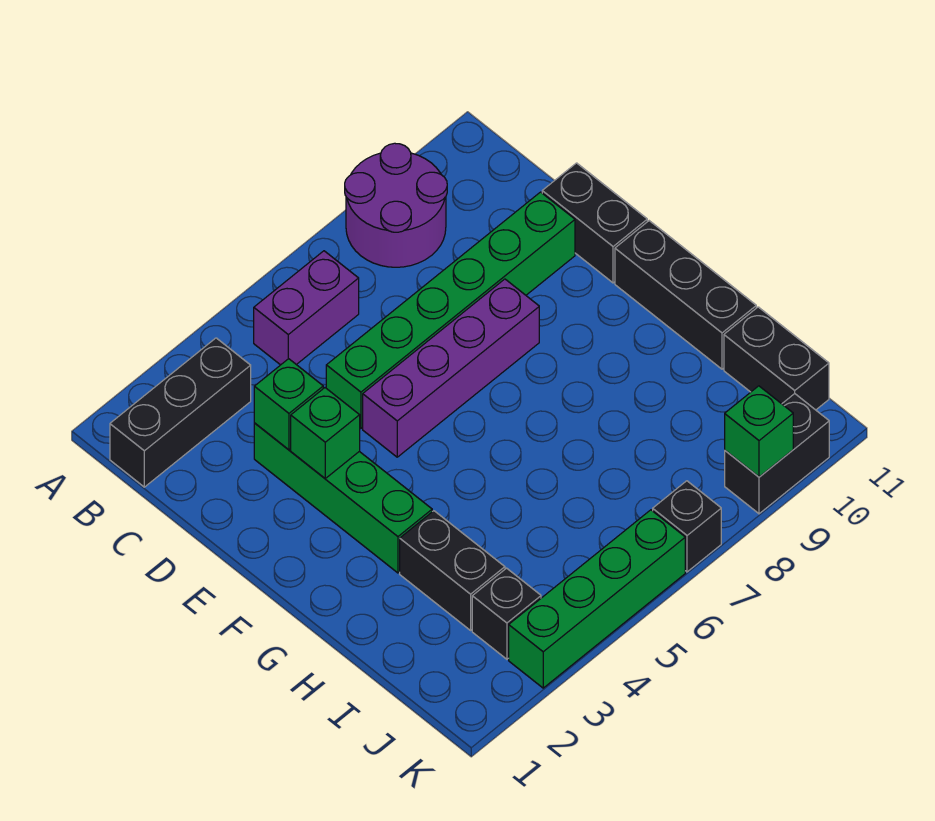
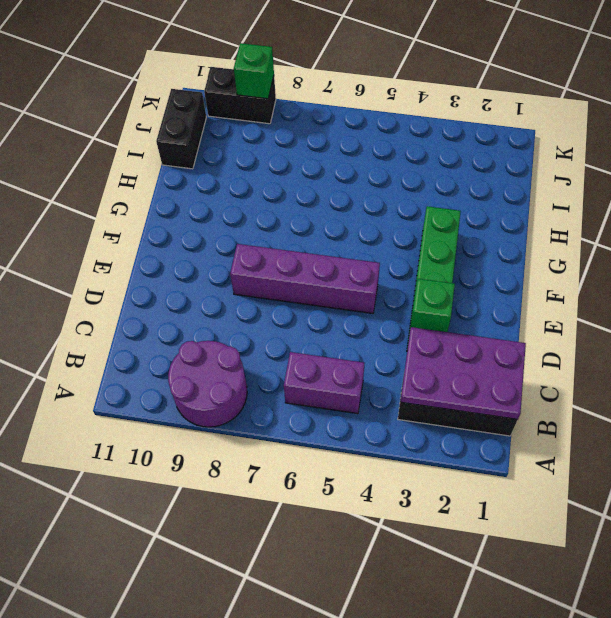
purple 2x3 plate [401,327,526,420] -> none
none -> green 1x6 brick [326,192,575,428]
none -> black 1x2 brick [542,163,647,283]
none -> black 1x3 brick [615,221,756,369]

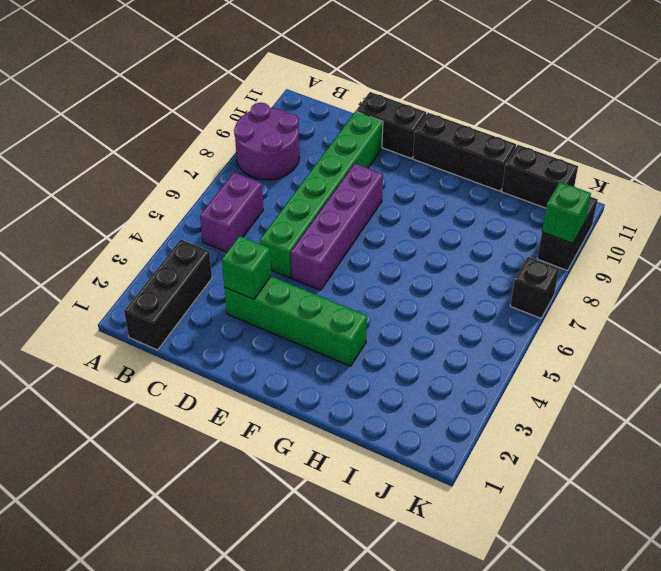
none -> black 1x2 brick [400,511,505,630]
none -> black 1x1 brick [472,568,541,659]
none -> green 1x4 brick [509,510,685,688]

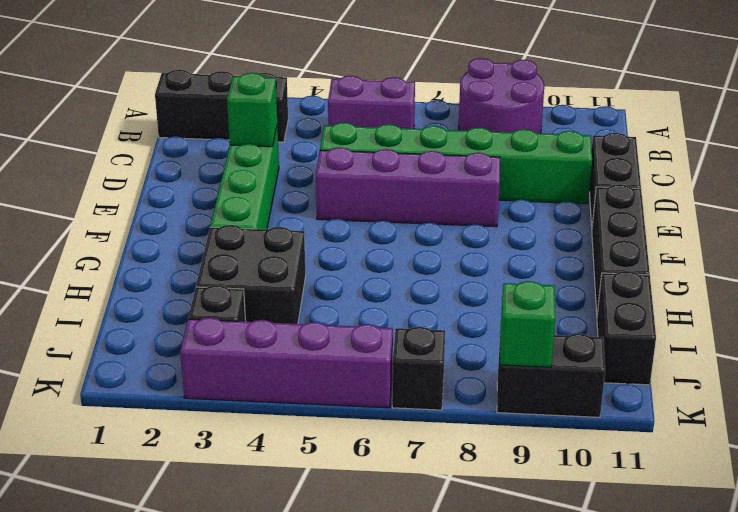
black 2x2 brick [196,225,306,324] -> black 1x2 brick [400,511,505,630]
purple 1x4 brick [180,317,393,408] -> green 1x4 brick [509,510,685,688]
none -> green 1x1 brick [291,388,360,478]

